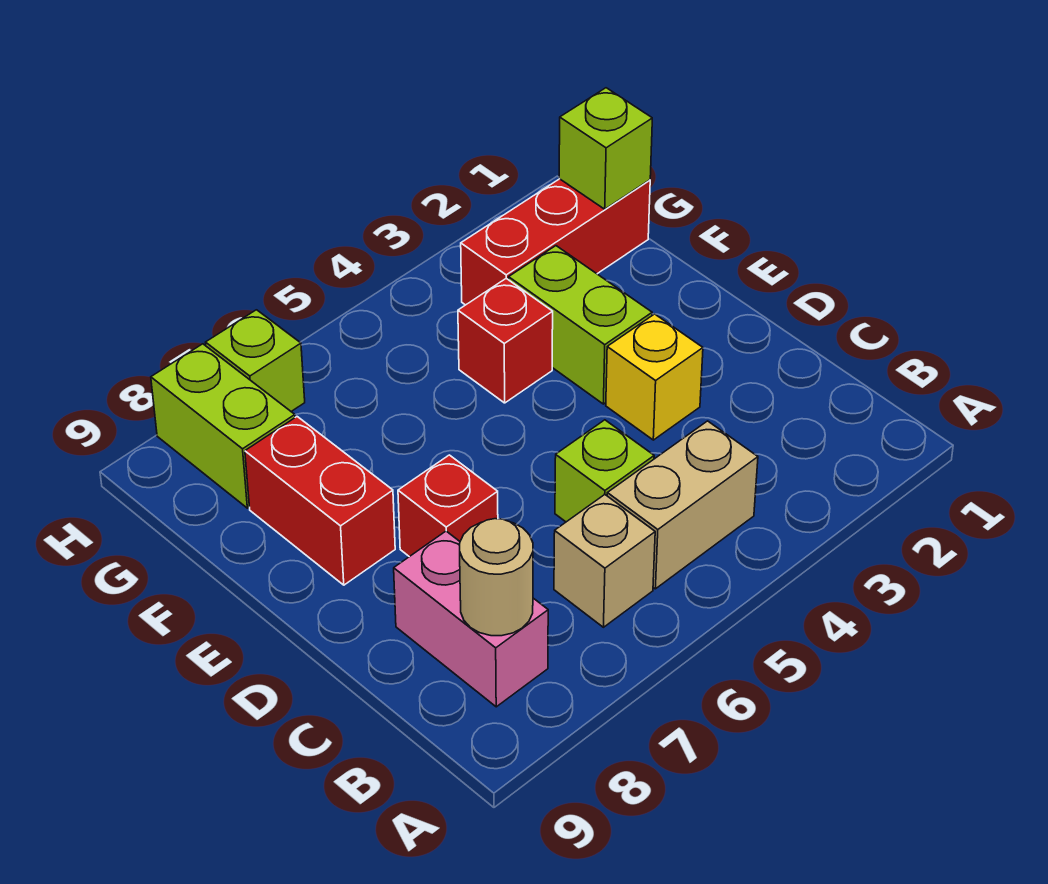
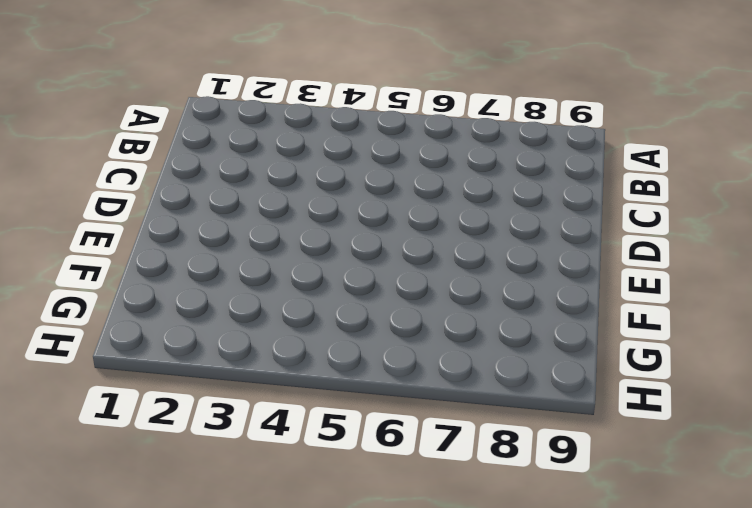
none -> tan 1x2 brick [607,421,758,589]
none -> tan 1x1 brick [554,495,655,627]
none -> pink 1x2 brick [394,531,548,707]

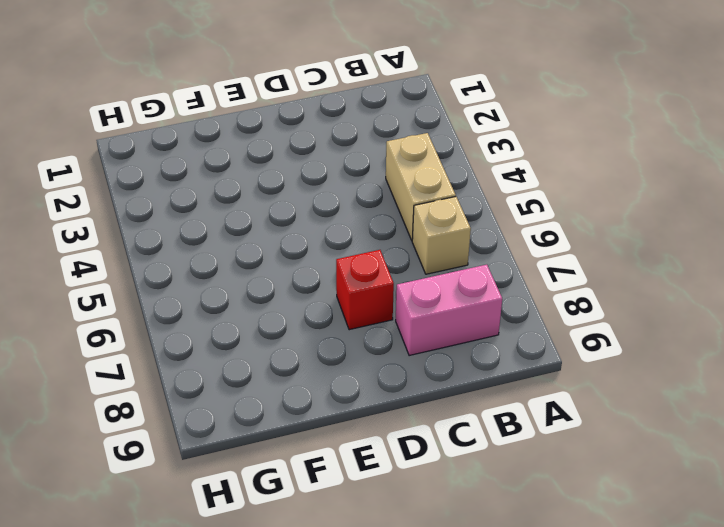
none -> lime 1x1 brick [555,420,654,522]
none -> yellow 1x1 brick [606,314,703,440]
none -> lime 1x2 brick [509,246,652,404]

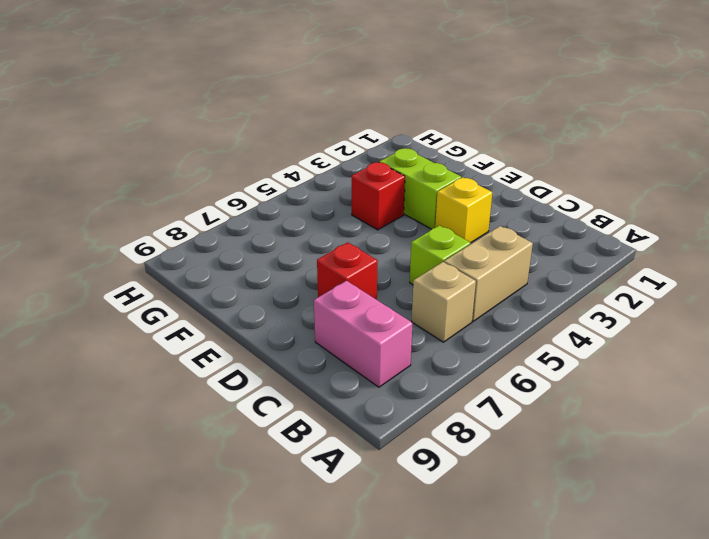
none -> red 1x2 brick [245,417,395,585]
none -> red 1x3 brick [461,179,650,305]
none -> lime 1x2 brick [151,344,295,508]

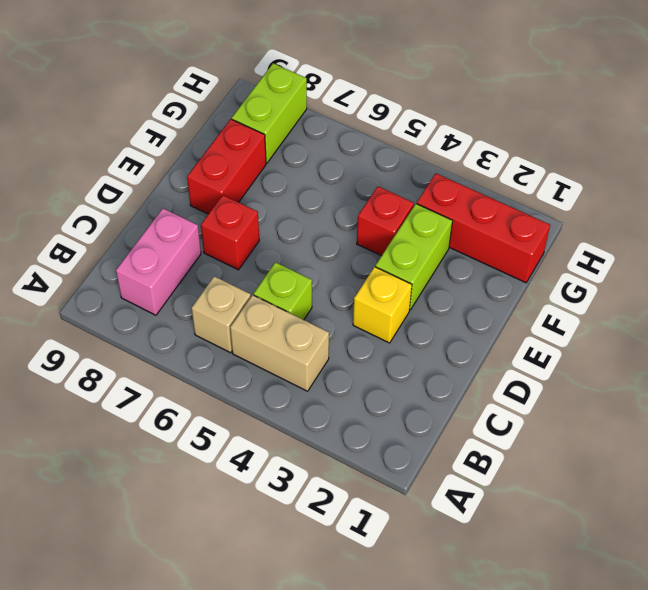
none -> lime 1x1 brick [206,310,305,411]
none -> tan 1x1 round brick [460,519,533,636]
none -> lime 1x1 brick [559,88,652,209]

